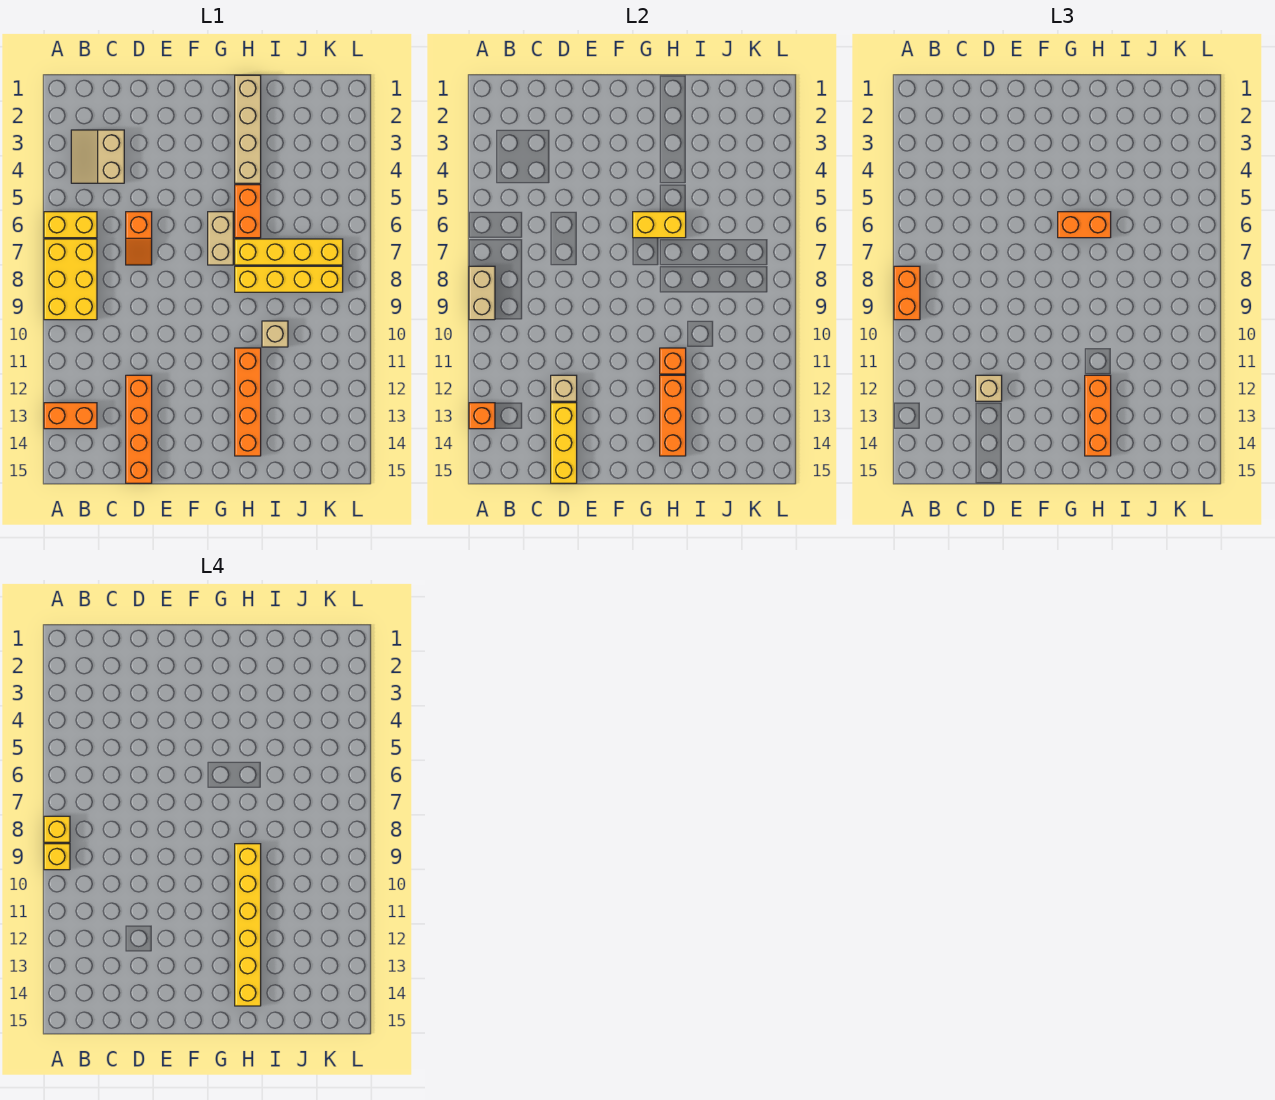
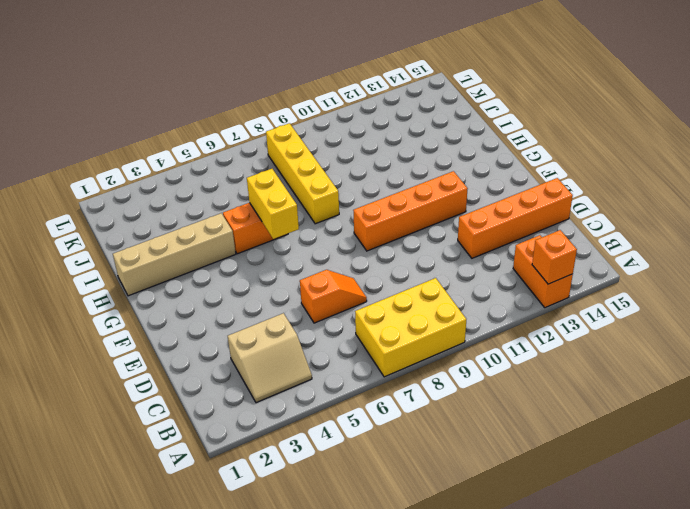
orange 1x4 brick [353,171,468,251] -> orange 1x4 brick moved to [235,348,261,456]
none -> yellow 1x2 brick [44,212,97,238]
none -> tan 1x2 brick [208,212,233,265]
none -> yellow 1x4 brick [235,239,343,265]

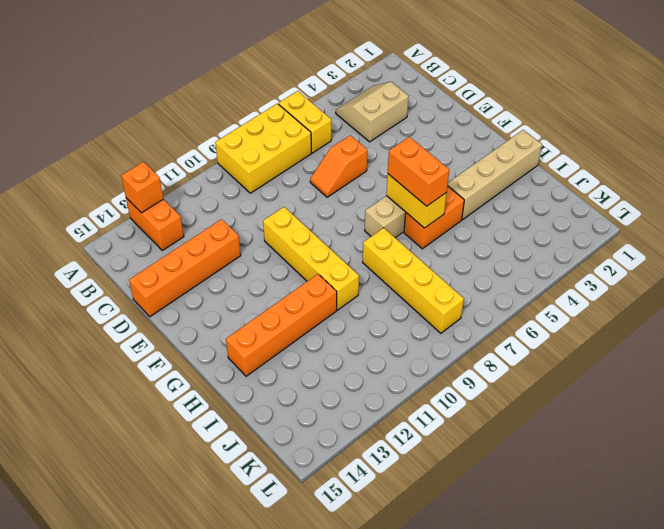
yellow 1x4 brick [263,207,359,310] -> yellow 1x4 brick moved to [235,239,343,265]
none -> tan 1x1 brick [262,321,288,347]
none -> tan 1x2 brick [469,266,495,320]
none -> tan 1x1 brick [551,375,577,401]

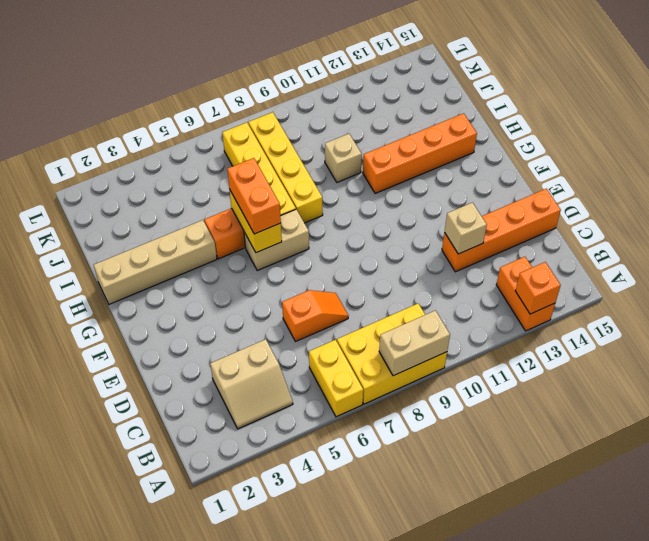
none -> yellow 1x3 brick [551,403,577,483]
none -> orange 1x1 brick [660,348,686,374]
none -> orange 1x3 brick [660,375,686,456]

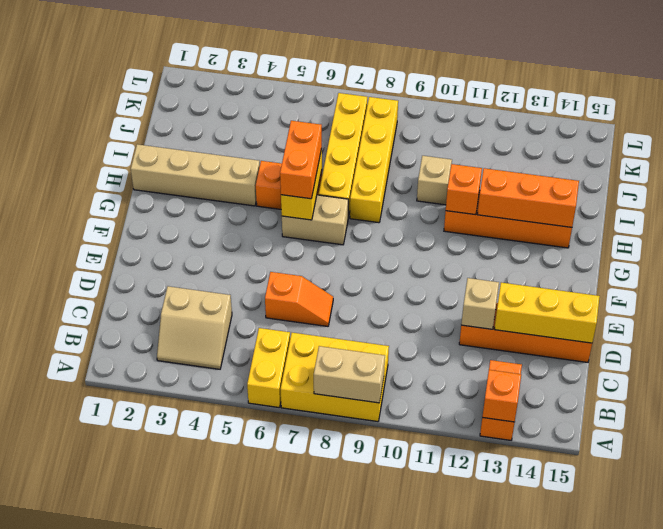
none -> orange 1x2 brick [894,266,920,320]
none -> tan 1x1 brick [976,375,1002,401]
none -> orange 1x3 brick [1085,375,1111,456]

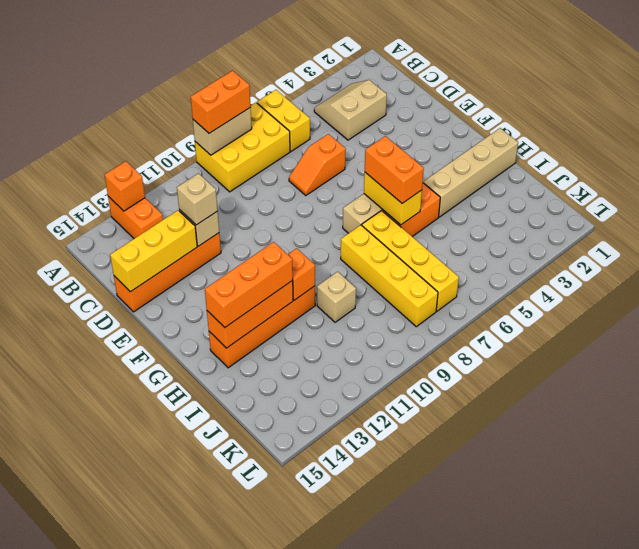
none -> yellow 1x1 brick [44,816,70,842]
none -> yellow 1x1 brick [44,844,70,870]
none -> yellow 1x6 brick [235,844,261,1006]

